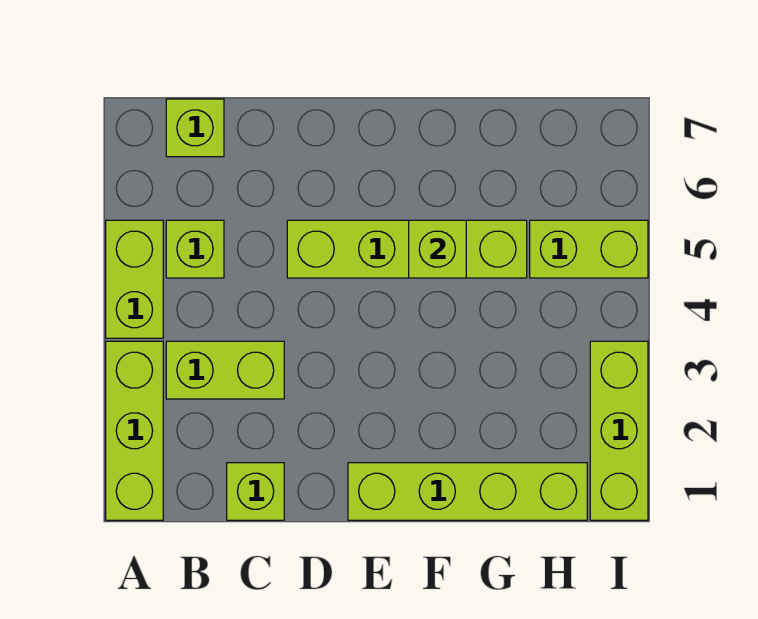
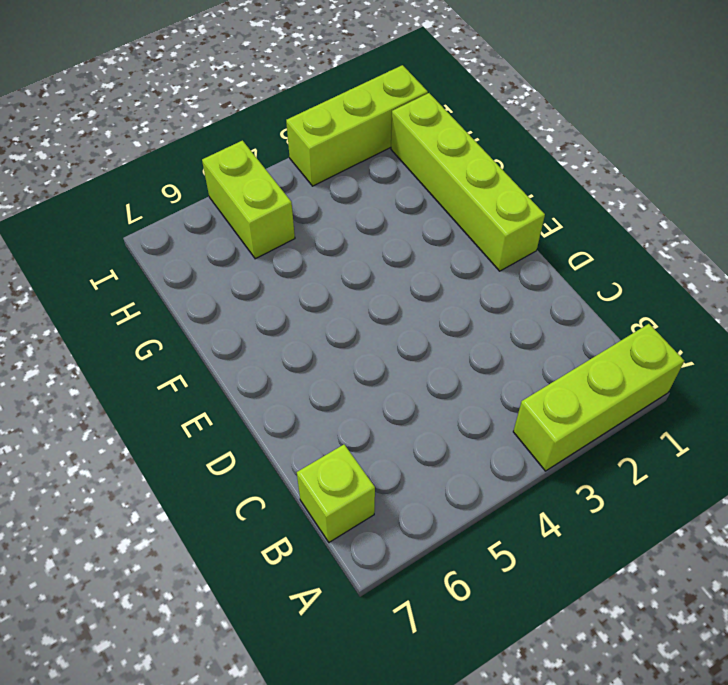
none -> lime 1x2 brick [106,220,163,338]
none -> lime 1x2 brick [166,341,284,399]

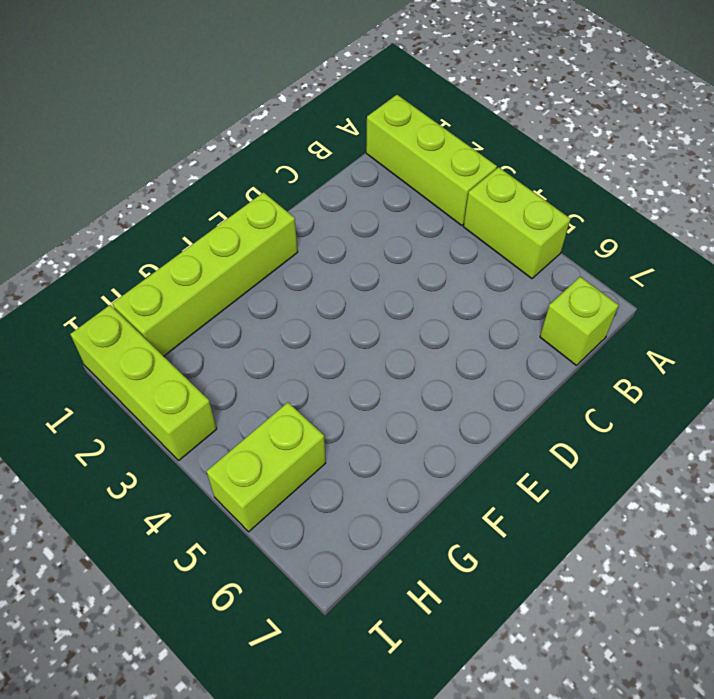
none -> lime 1x2 brick [166,341,284,399]
none -> lime 1x1 brick [166,220,224,278]

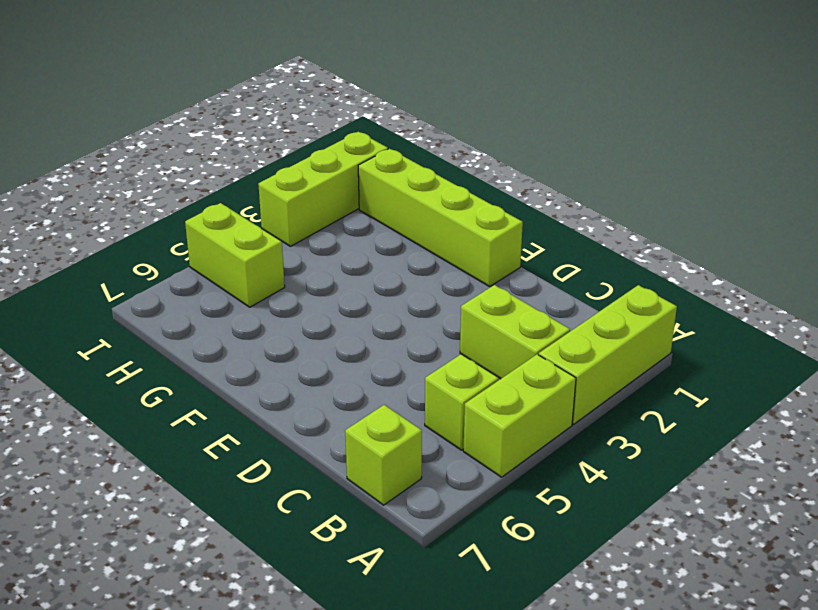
none -> lime 1x1 brick [227,463,284,520]
none -> lime 1x4 brick [287,220,527,278]

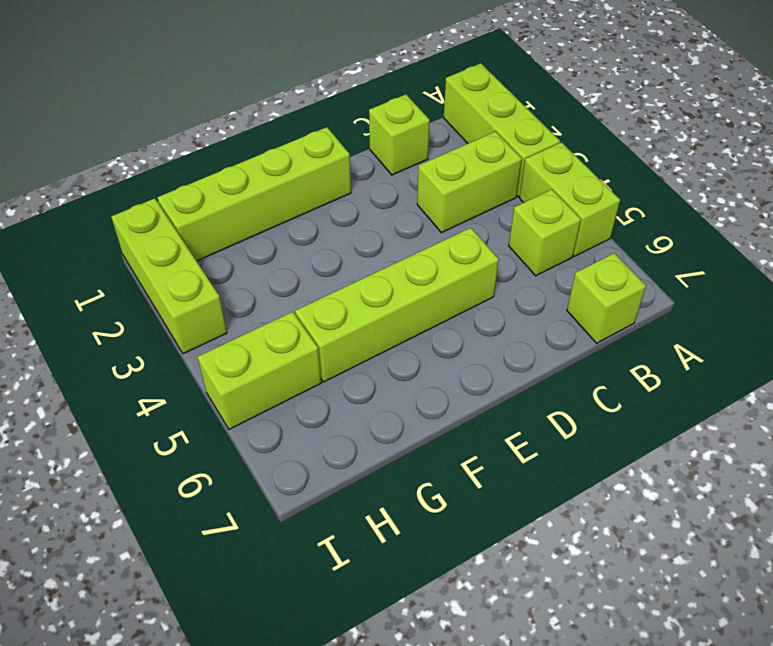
none -> lime 1x1 brick [409,220,466,278]

